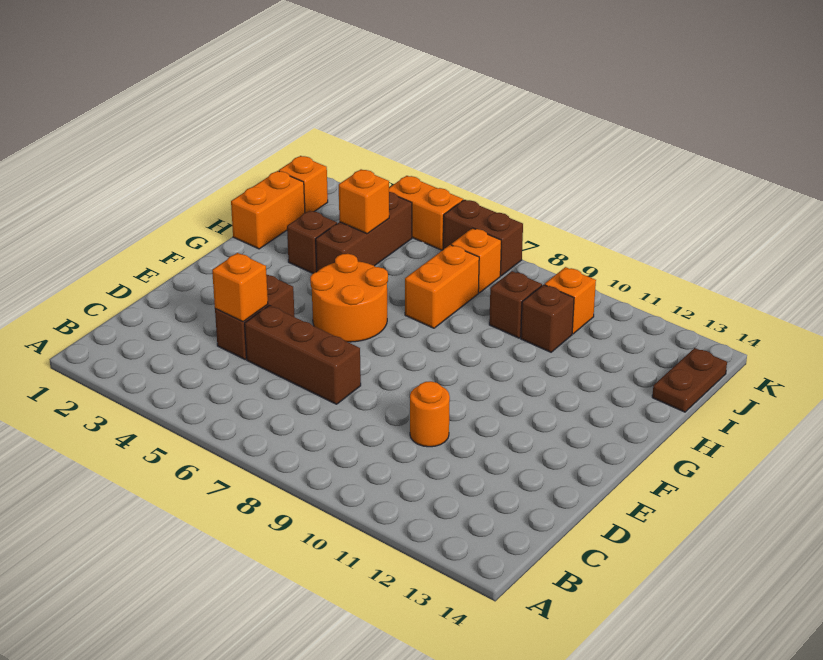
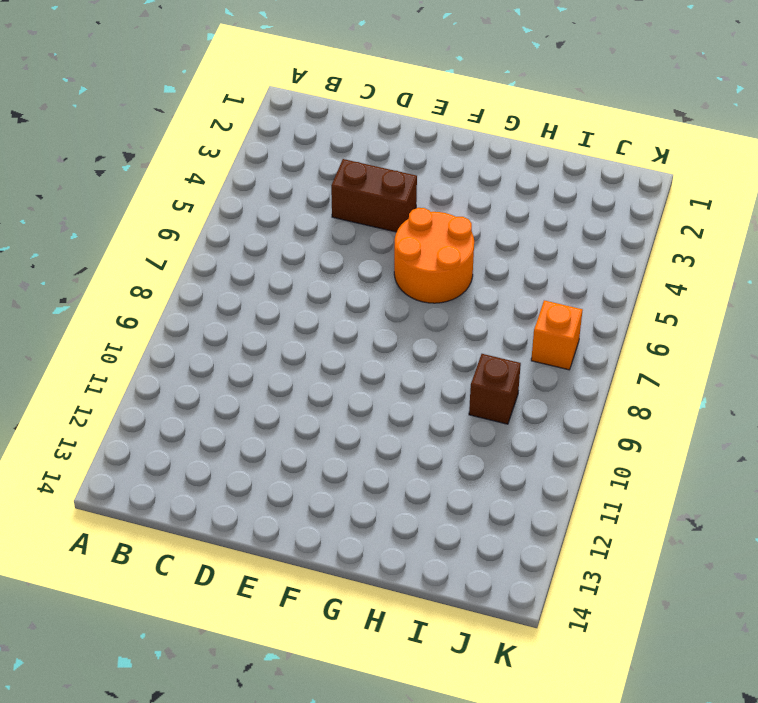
none -> brown 1x3 brick [245,305,361,404]
none -> orange 1x1 round brick [410,381,450,447]
none -> orange 1x2 brick [231,171,305,249]

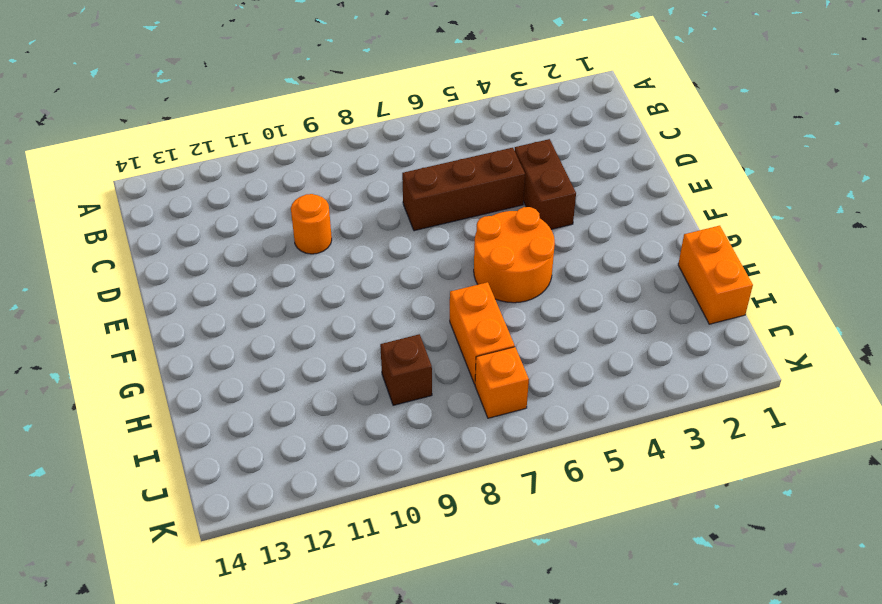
none -> brown 1x1 brick [287,211,337,273]
none -> brown 1x3 brick [316,192,412,271]
none -> brown 1x1 brick [521,285,574,352]

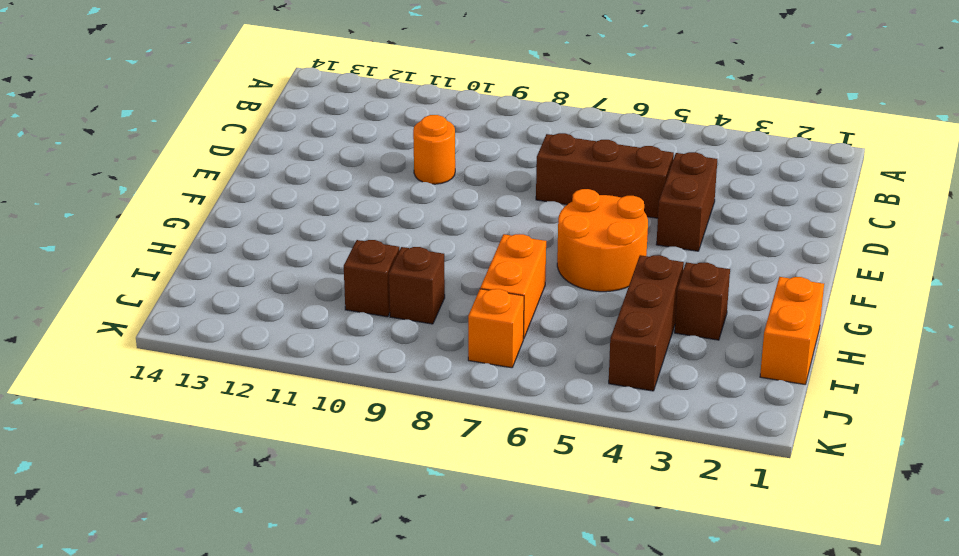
none -> brown 1x2 plate [652,348,727,412]
none -> orange 1x1 brick [279,156,328,213]
none -> orange 1x1 brick [545,267,596,334]

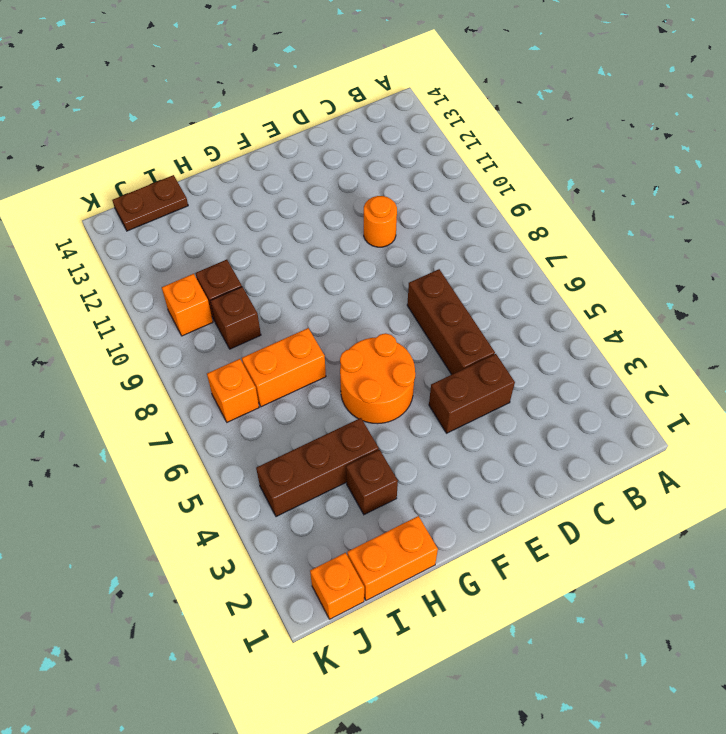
none -> orange 1x2 brick [389,176,463,250]
none -> brown 1x2 brick [443,200,523,276]
none -> orange 1x1 brick [212,253,268,322]

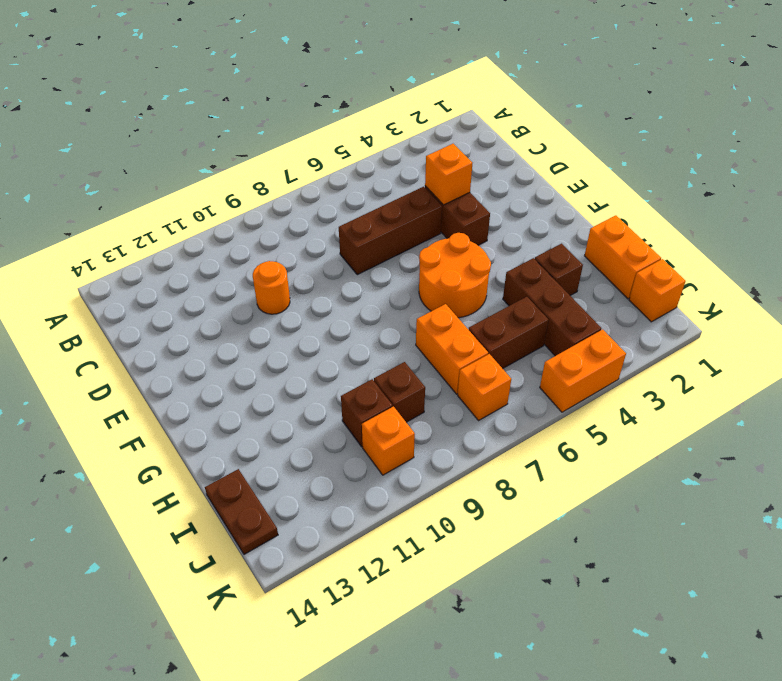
brown 1x2 brick [469,297,548,369] -> brown 1x2 brick moved to [443,200,523,276]
none -> orange 1x1 brick [339,169,389,234]

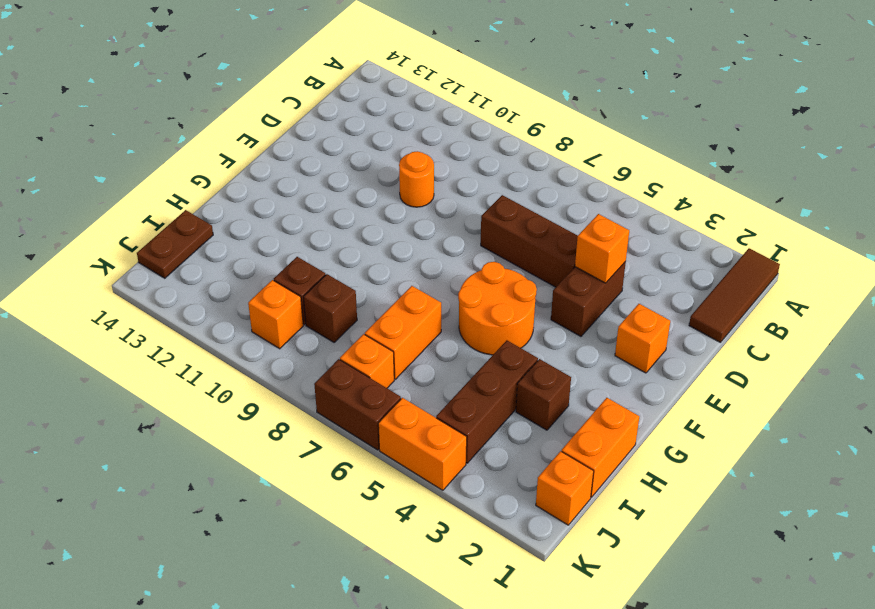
brown 1x3 tile [689,248,780,342] -> none
orange 1x1 brick [615,304,670,373] -> orange 1x1 brick moved to [339,169,389,234]

